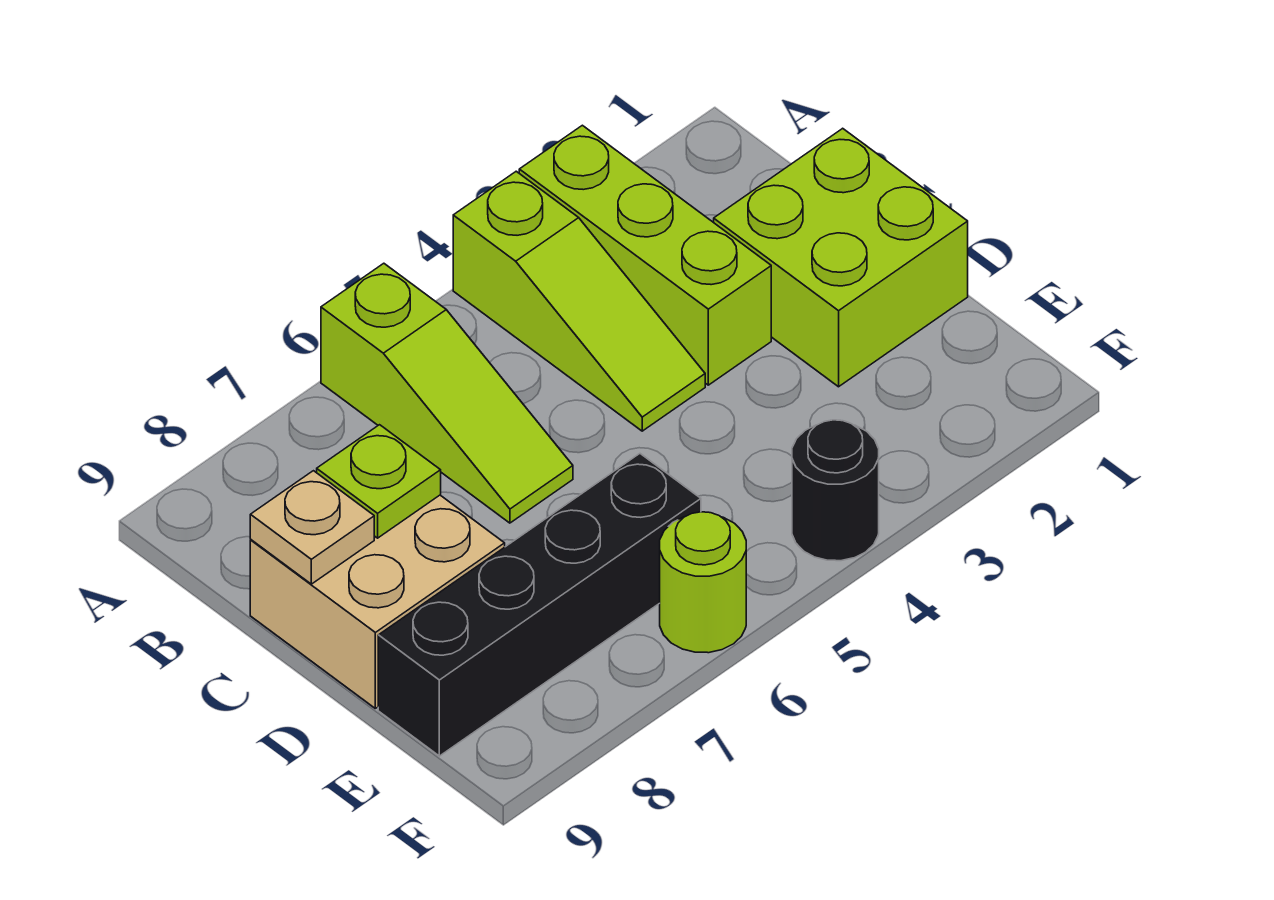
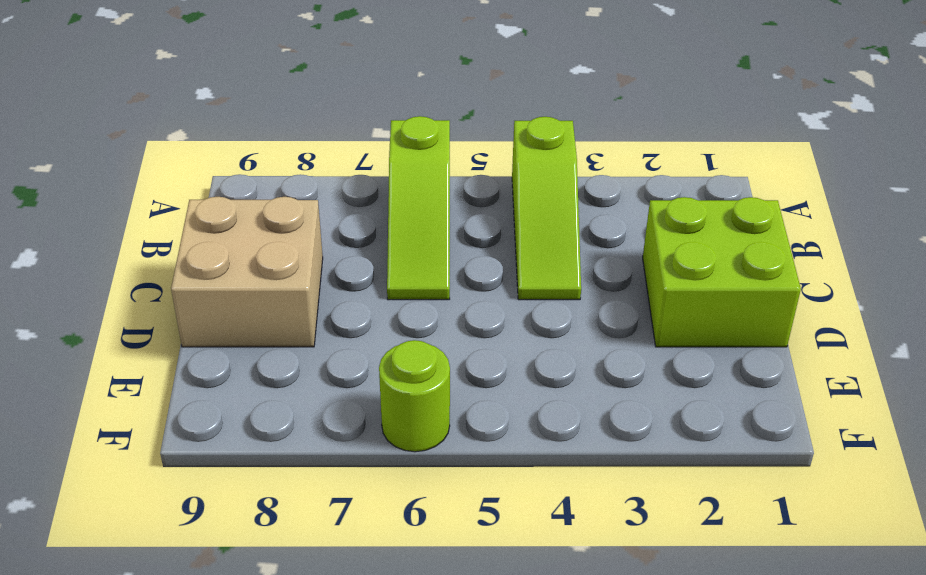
none -> lime 1x3 brick [519,125,771,385]
none -> black 1x4 brick [378,454,701,756]

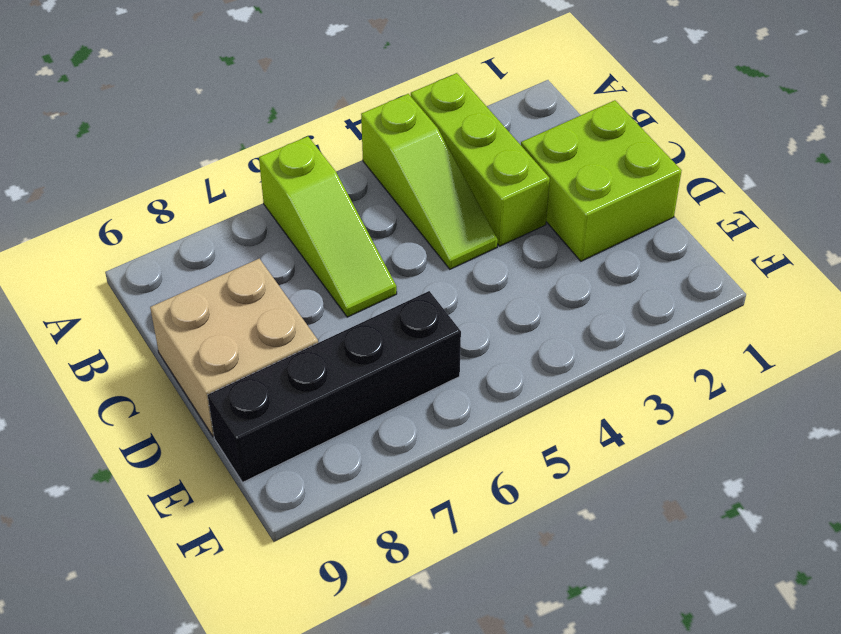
none -> black 1x1 round brick [792,420,879,561]
none -> lime 1x1 round brick [660,512,746,653]

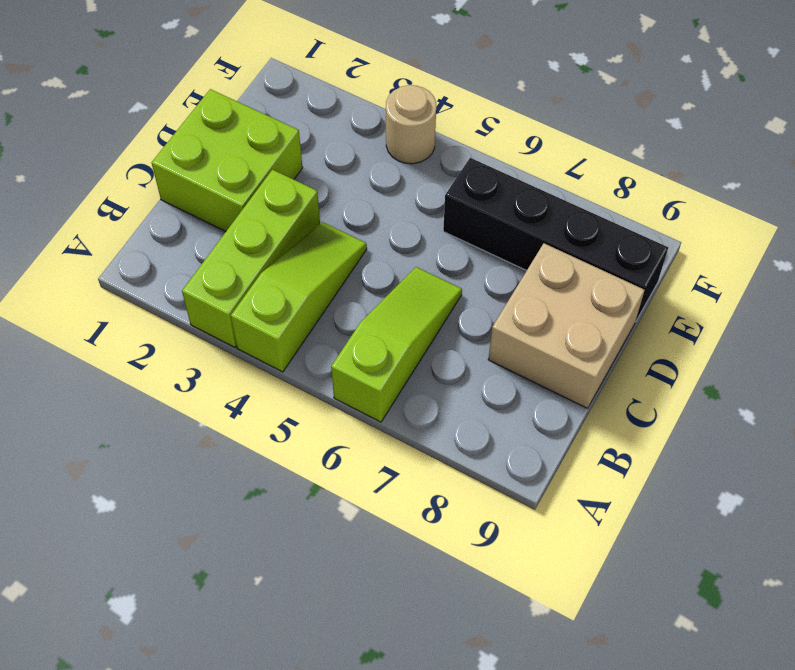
tan 1x1 round brick [386,85,436,164] -> black 1x1 round brick [792,420,879,561]
none -> lime 1x1 round brick [660,512,746,653]
none -> lime 1x1 plate [317,425,441,538]

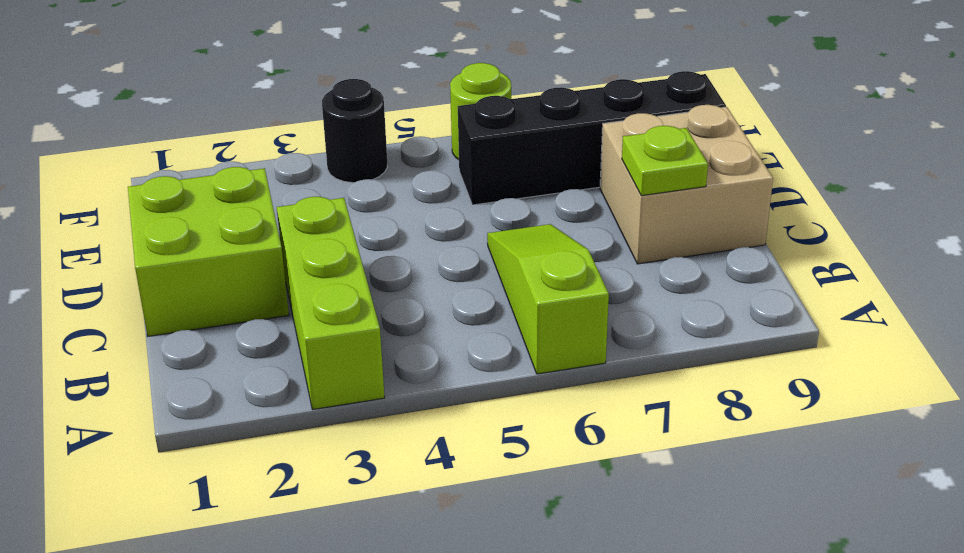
none -> lime 1x3 slope [453,171,705,431]
none -> tan 1x1 plate [250,471,374,584]

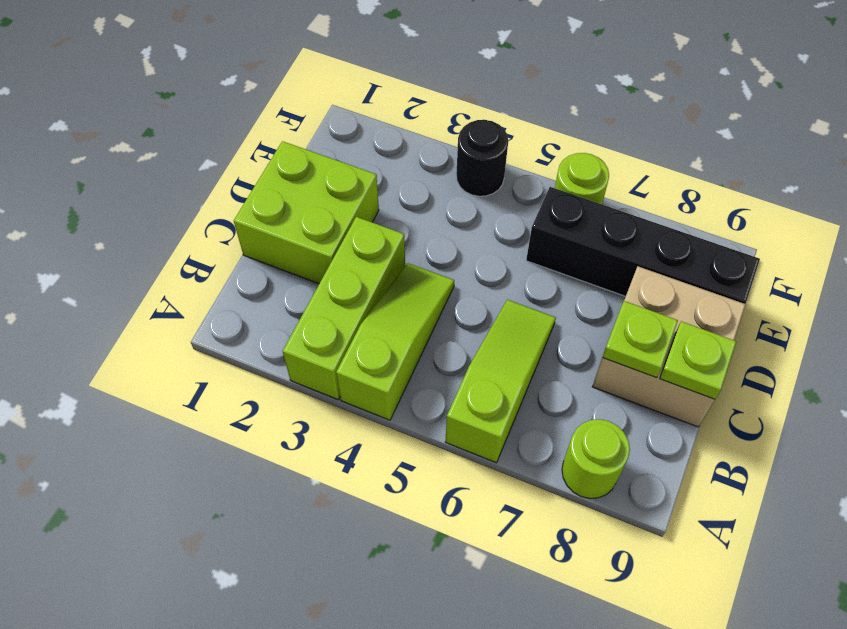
lime 1x1 round brick [562,419,630,499] -> none
lime 1x1 plate [660,321,736,399] -> tan 1x1 plate [250,471,374,584]

